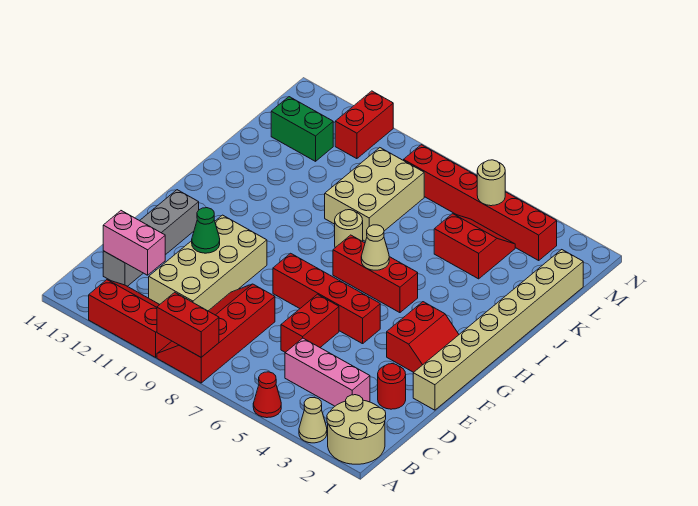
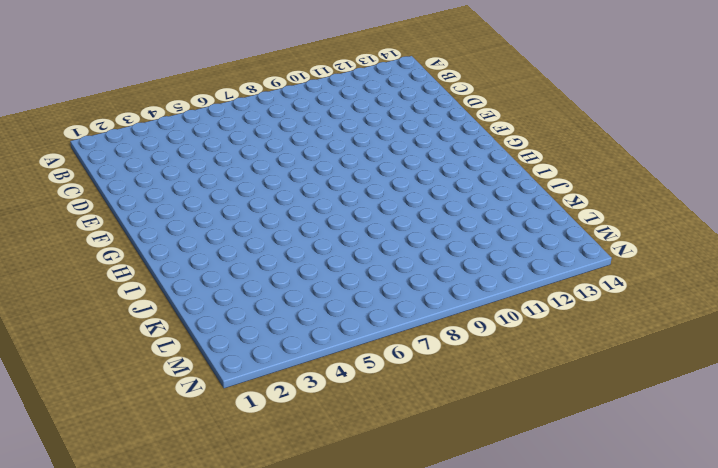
none -> tan 2x2 round brick [327,395,386,464]
none -> tan 1x1 cone [299,398,327,443]
none -> red 1x1 cone [253,372,281,418]

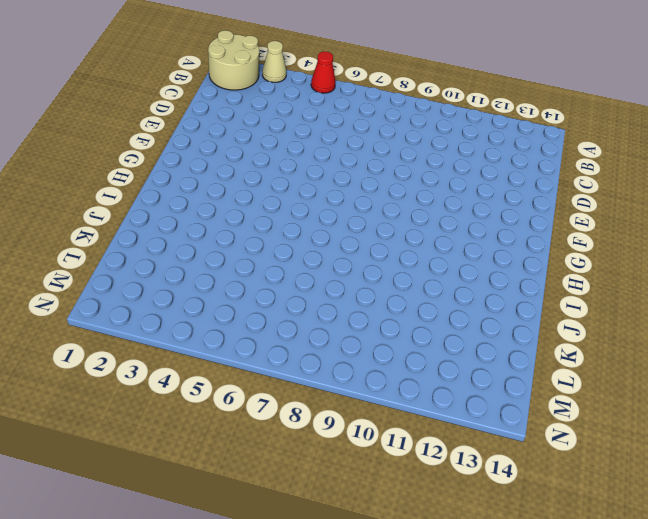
none -> red 2x4 slope [157,284,275,383]
none -> red 2x3 slope [89,280,171,357]
none -> pink 1x3 brick [285,338,370,406]

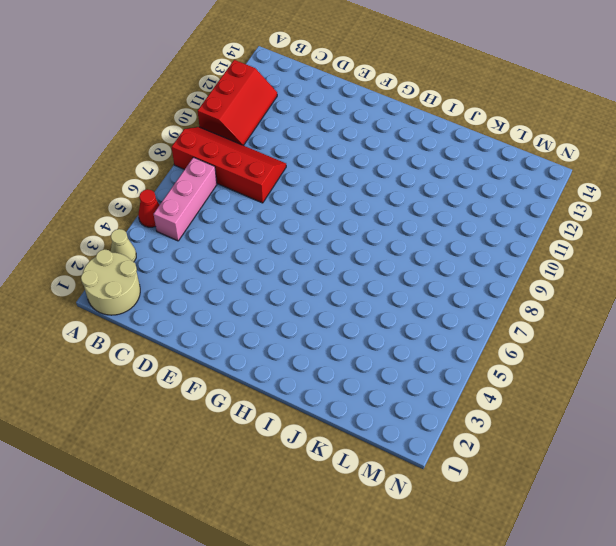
pink 1x3 brick [154,157,217,241] -> pink 1x3 brick moved to [285,338,370,406]
none -> tan 2x4 brick [149,215,267,311]
none -> grey 1x4 brick [103,190,199,286]
none -> red 1x1 round brick [378,364,406,409]

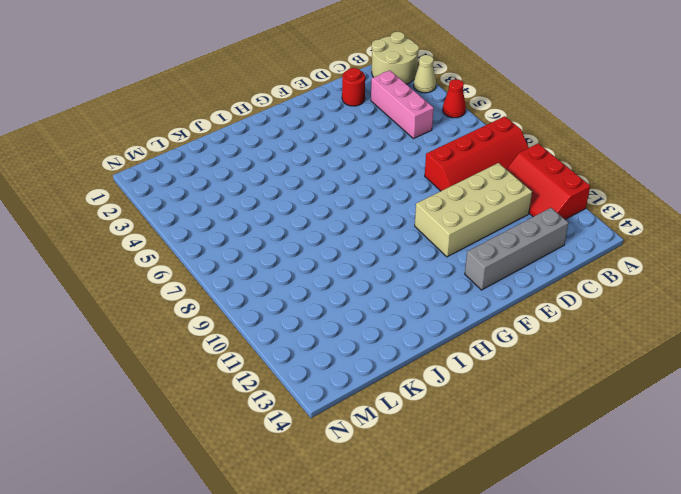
none -> red 1x2 brick [281,294,339,352]
none -> tan 1x8 brick [413,250,583,410]
none -> red 2x2 slope [387,302,459,372]

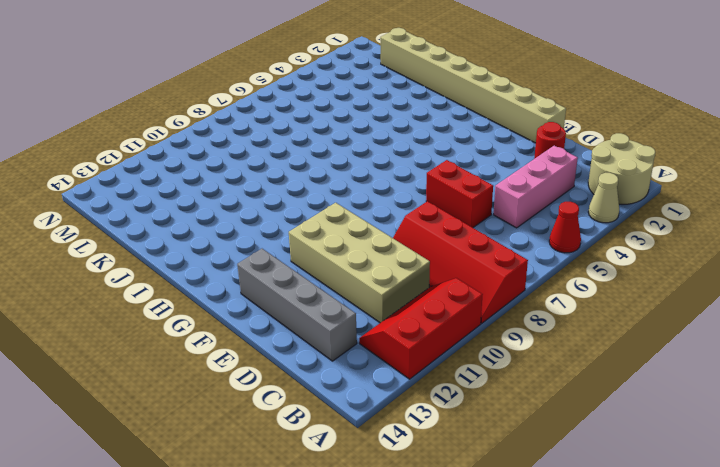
none -> red 2x2 slope [387,302,459,372]
none -> red 1x4 brick [273,253,380,344]
none -> red 1x3 brick [333,235,418,313]

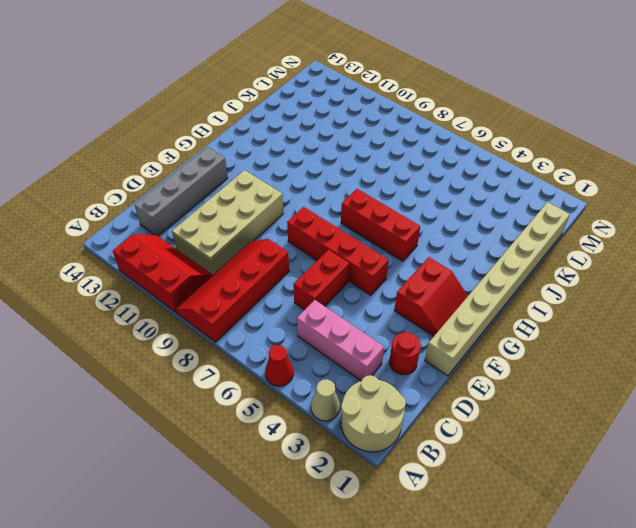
none -> tan 1x1 round brick [335,210,363,248]
none -> tan 2x3 brick [325,148,424,241]
none -> red 2x2 slope [434,214,515,279]

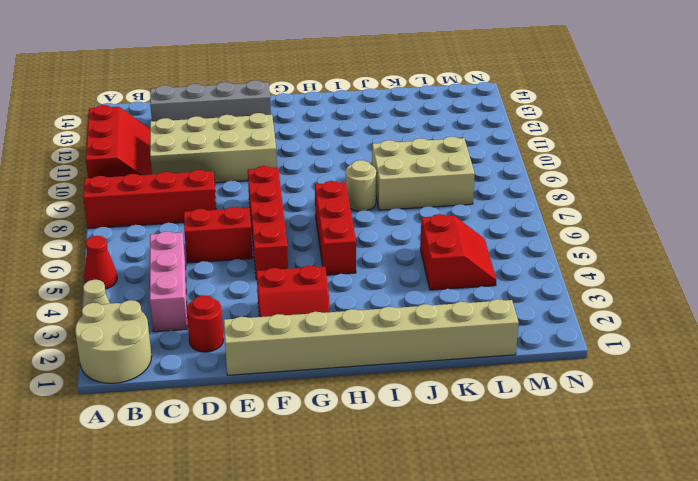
none -> green 1x2 brick [271,97,333,161]
none -> red 1x6 brick [404,145,557,260]
none -> red 1x2 brick [335,91,393,159]

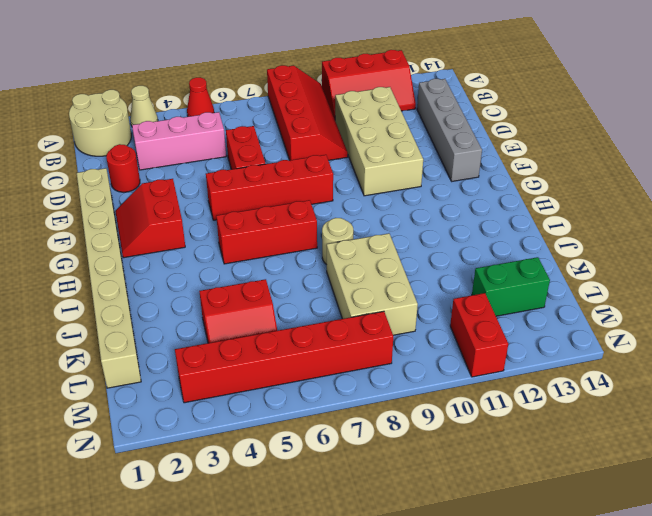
none -> red 1x2 brick [157,292,219,357]
none -> pink 1x2 brick [103,211,165,275]
none -> green 1x1 cone [192,208,220,253]

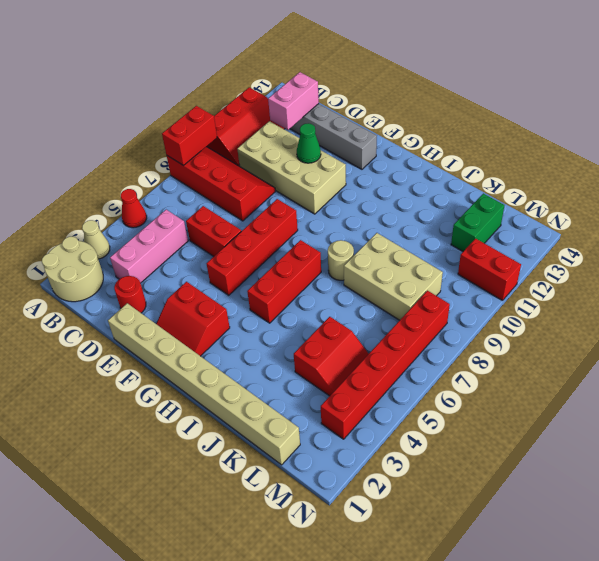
none -> tan 1x1 cone [361,225,389,270]
none -> tan 1x1 round brick [477,160,505,206]

